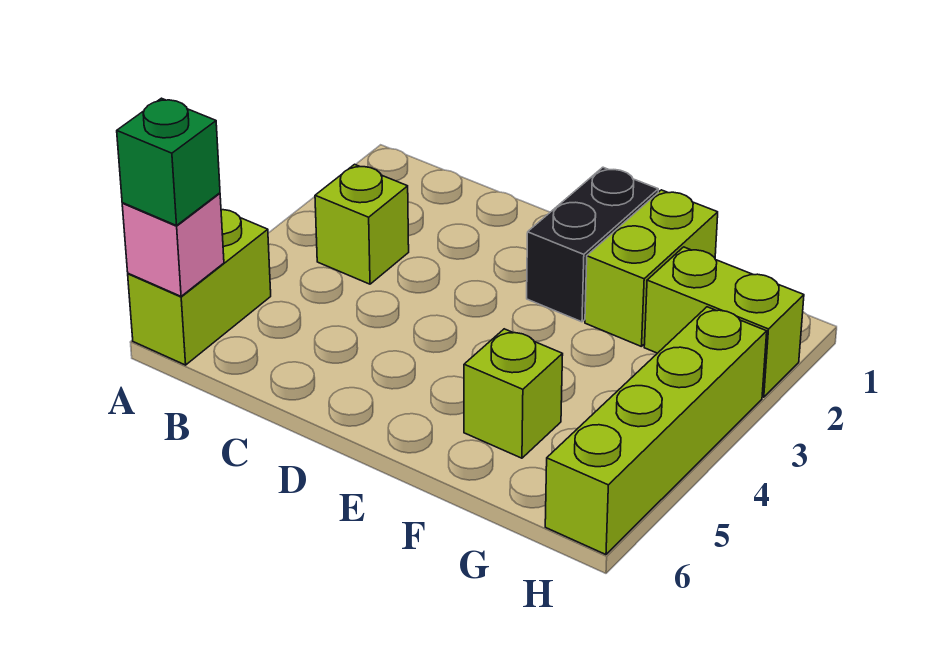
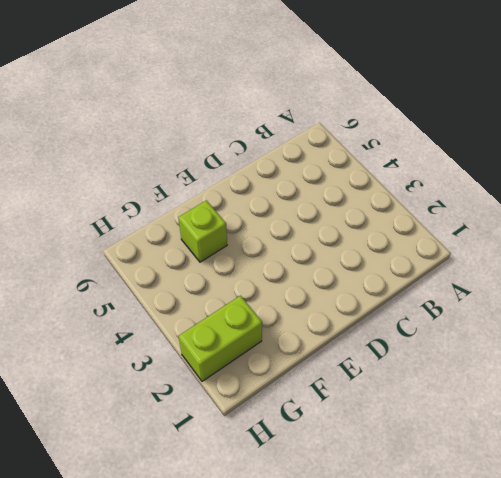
none -> lime 1x2 brick [128,210,271,365]
none -> lime 1x1 brick [315,164,409,284]

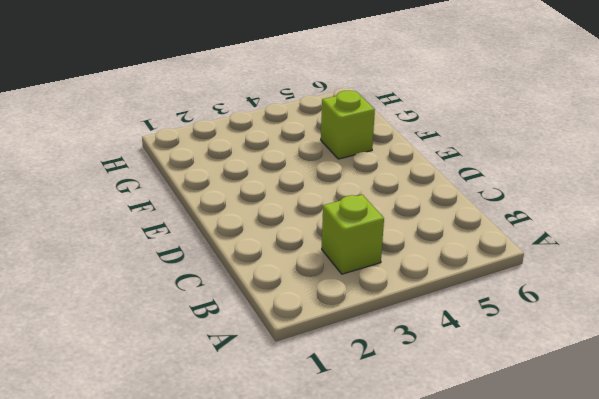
none -> lime 1x2 brick [128,210,271,365]
none -> black 1x2 brick [527,167,658,322]

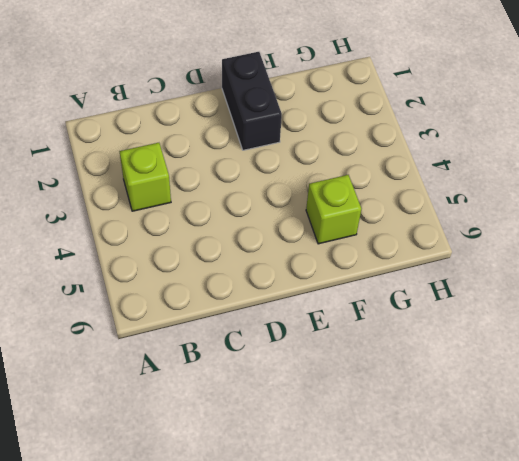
none -> lime 1x2 brick [128,210,271,365]
none -> lime 1x2 brick [585,190,718,347]

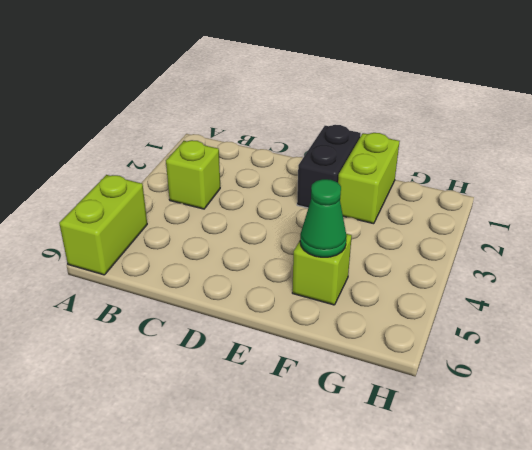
green 1x1 cone [300,179,347,257] -> none
none -> lime 1x2 brick [644,247,804,397]
none -> lime 1x4 brick [545,307,767,555]

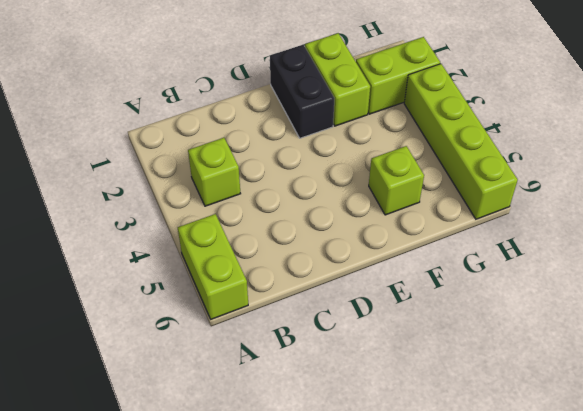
none -> pink 1x1 brick [122,193,224,296]
none -> green 1x1 brick [117,98,220,226]

